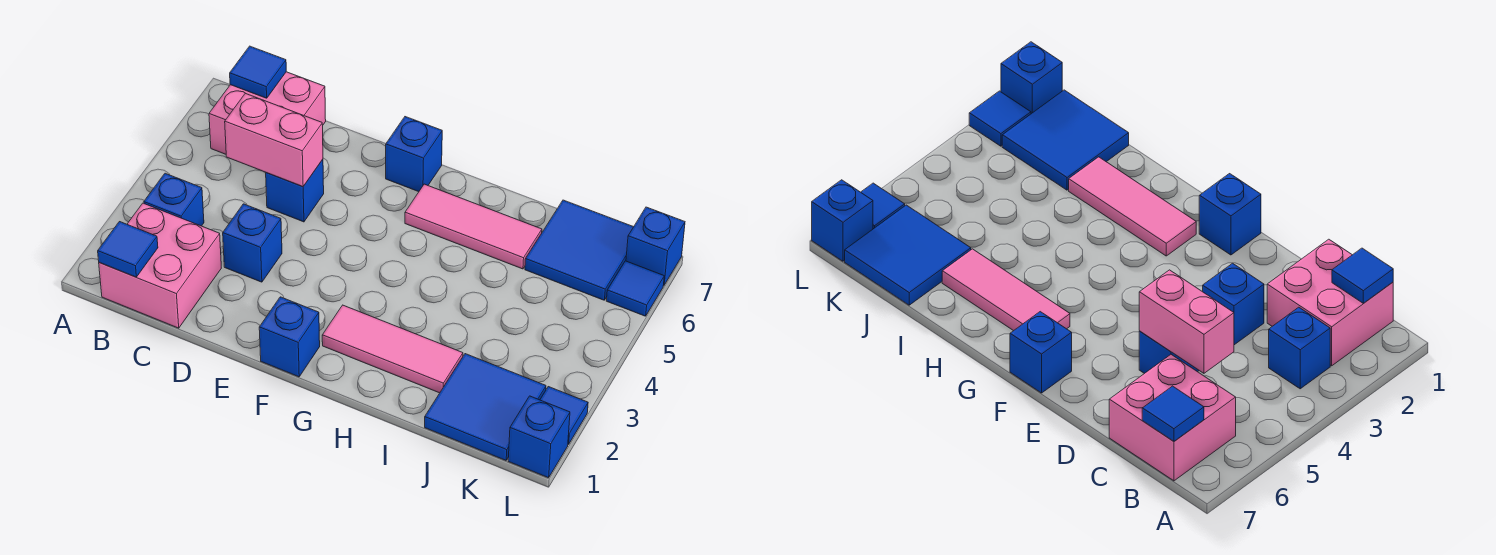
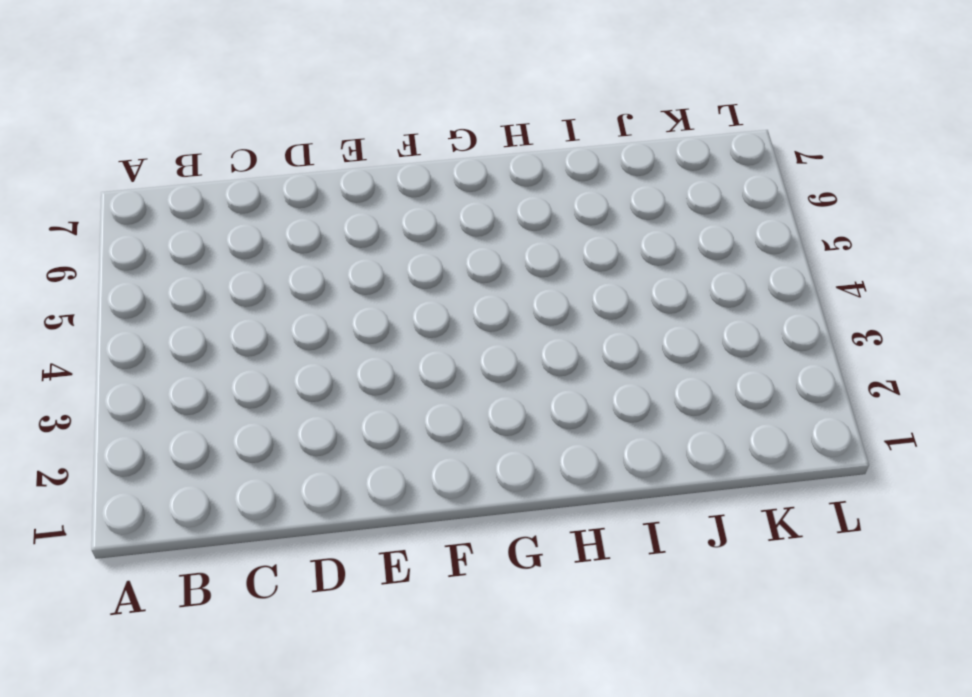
none -> pink 2x2 brick [99,203,221,328]
none -> blue 1x1 brick [144,173,204,226]
none -> pink 2x2 brick [209,72,326,154]

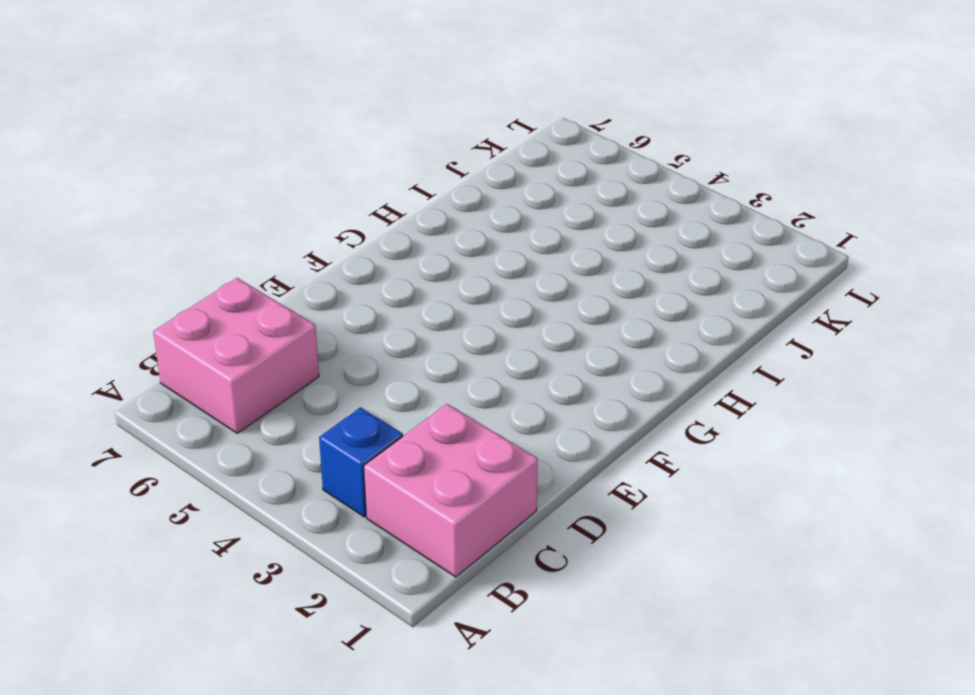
none -> blue 1x1 brick [223,204,282,282]
none -> blue 1x1 brick [266,159,324,222]
none -> blue 1x1 brick [259,297,320,377]

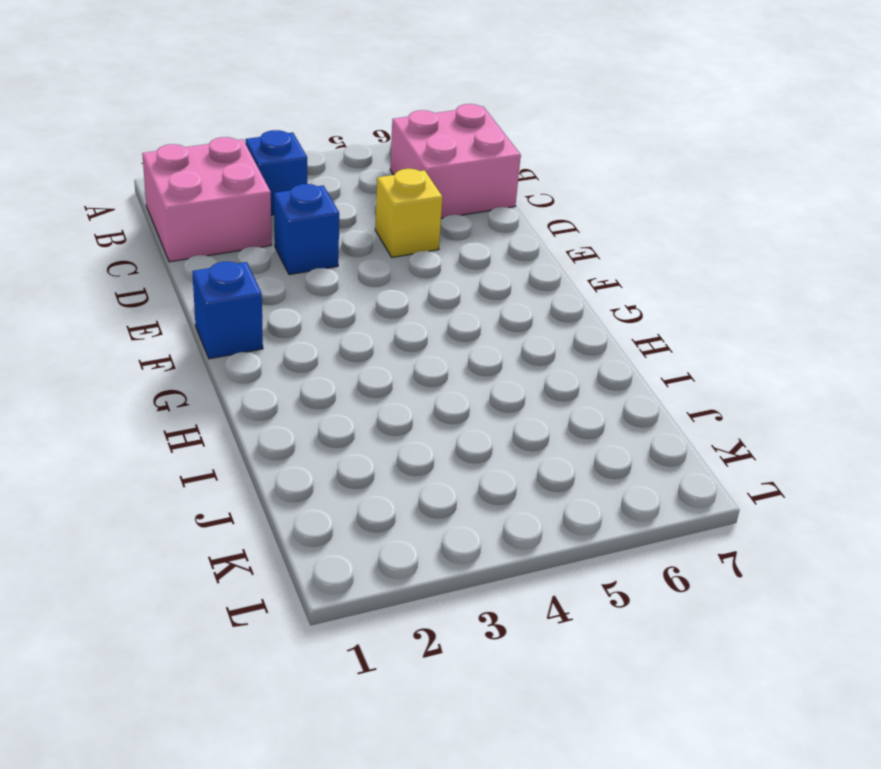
yellow 1x1 brick [375,169,442,257] -> blue 1x1 brick [266,159,324,222]
none -> blue 1x1 brick [386,117,442,192]
none -> pink 1x3 tile [322,305,463,393]
none -> pink 1x3 tile [405,184,542,269]

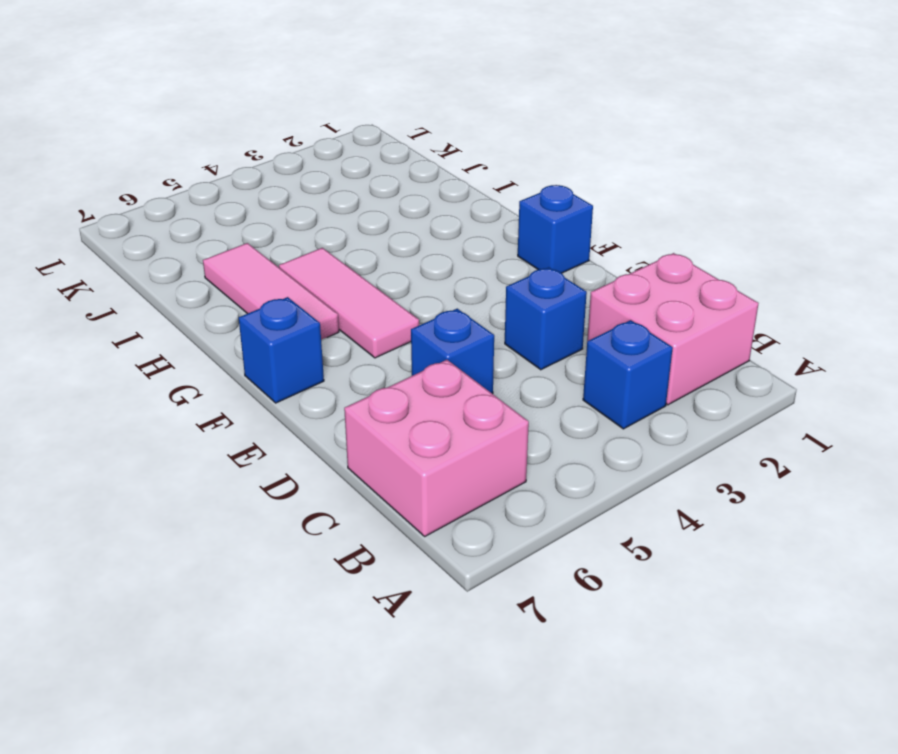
pink 1x3 tile [279,248,419,358] -> pink 1x3 tile moved to [322,305,463,393]
none -> blue 2x2 tile [425,354,546,460]
none -> blue 2x2 tile [525,200,633,300]
none -> blue 1x1 brick [508,396,570,478]

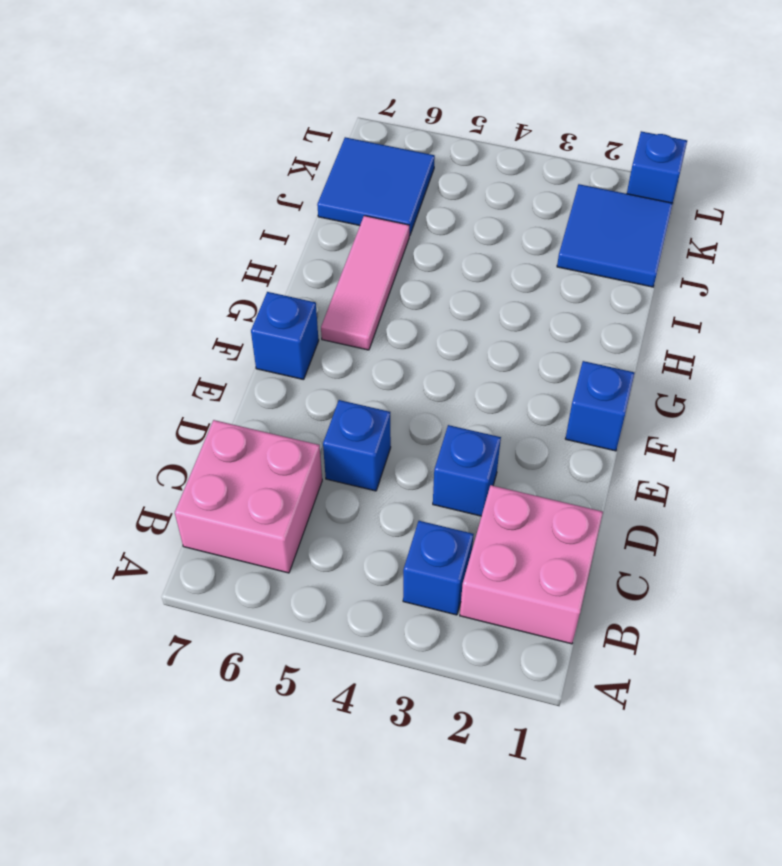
none -> pink 1x3 tile [322,305,463,393]
none -> blue 1x1 tile [540,387,588,444]
none -> blue 1x1 tile [606,261,664,316]

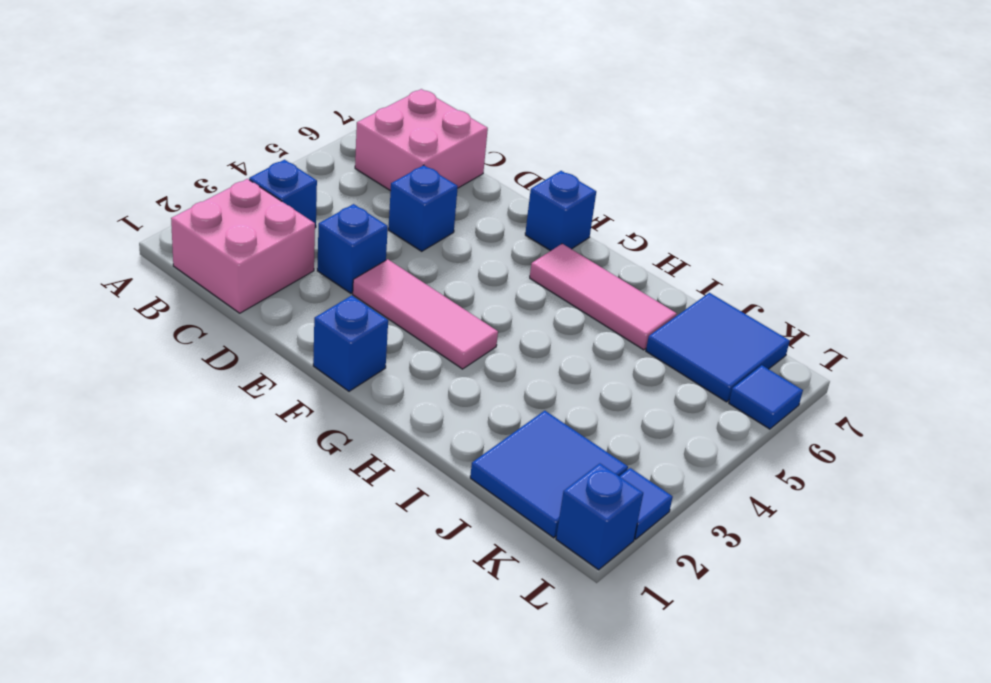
pink 1x3 tile [353,259,498,369] -> pink 1x3 tile moved to [322,305,463,393]
none -> blue 1x1 brick [626,207,685,285]
none -> blue 1x1 tile [98,222,158,277]
none -> blue 1x1 tile [230,46,286,98]

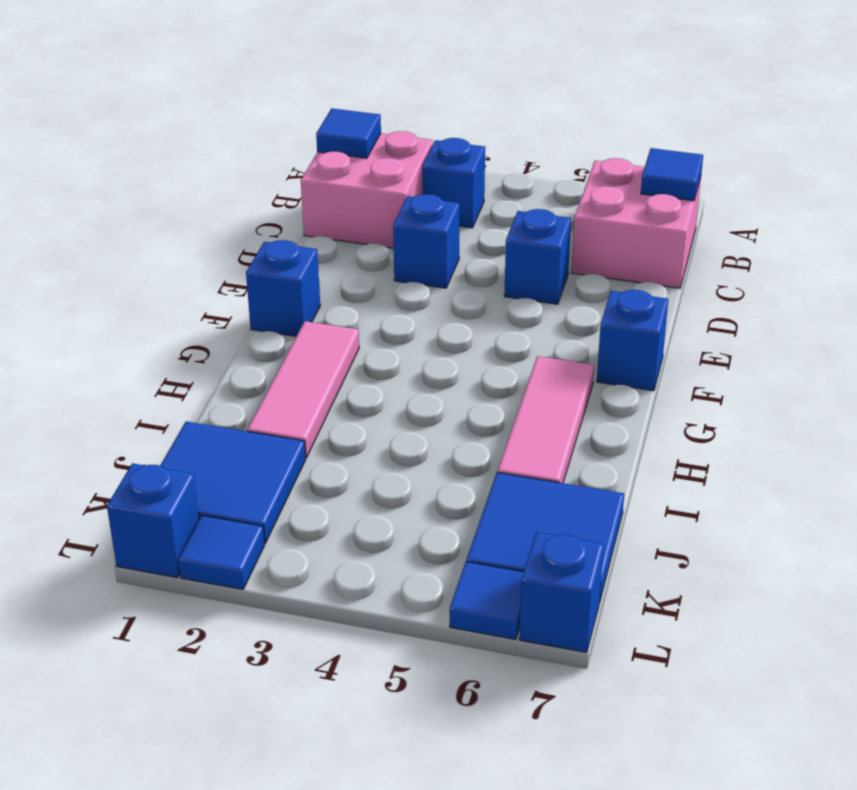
none -> pink 1x2 brick [225,93,323,187]

